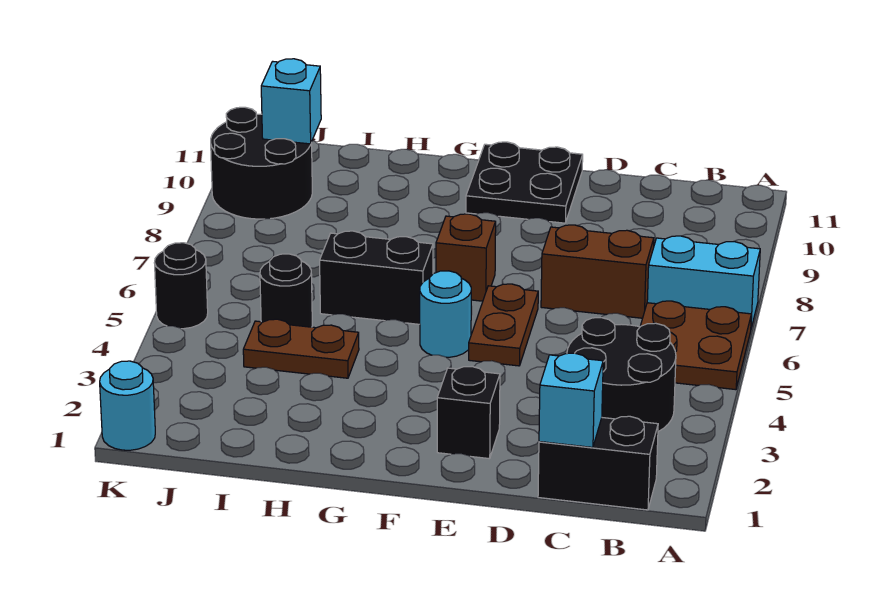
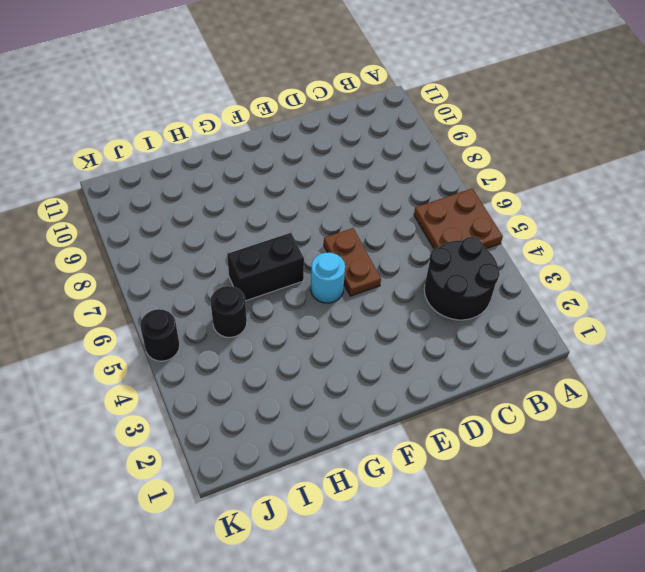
none -> cyan 1x2 brick [647,236,760,328]
none -> black 1x2 brick [538,416,658,510]
none -> brown 1x2 brick [541,225,654,318]

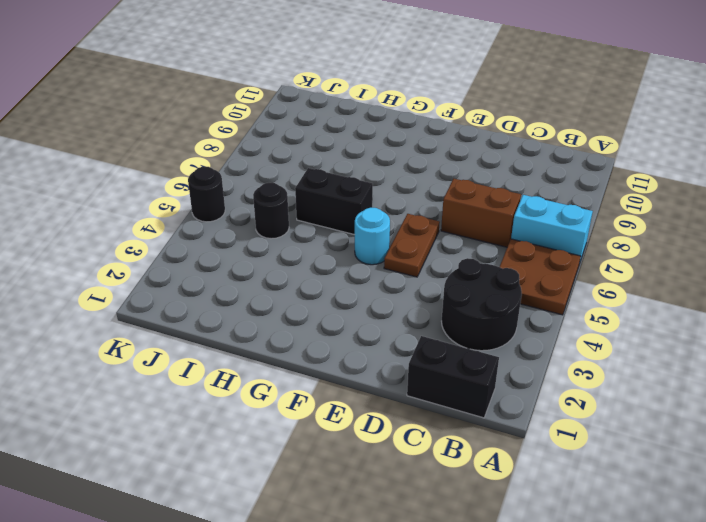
none -> black 1x1 brick [437,367,500,459]
none -> black 2x2 plate [466,142,583,223]
none -> brown 1x1 brick [436,214,496,301]

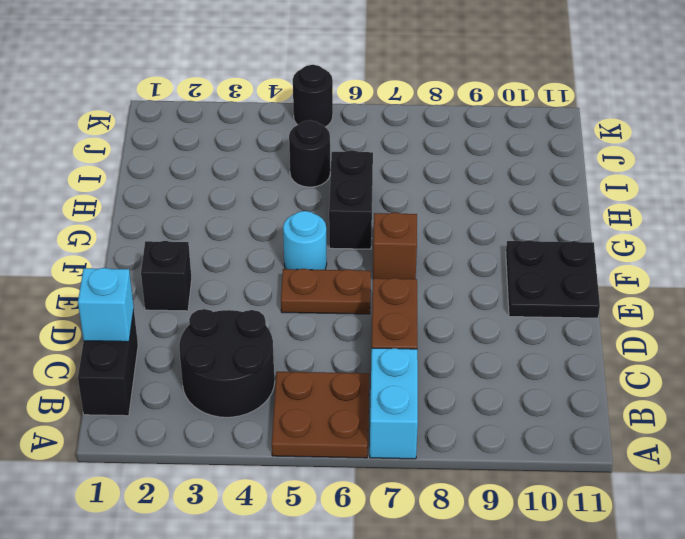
none -> brown 1x2 plate [243,319,359,378]
none -> black 2x2 round brick [211,107,312,219]
none -> cyan 1x1 round brick [100,361,155,450]

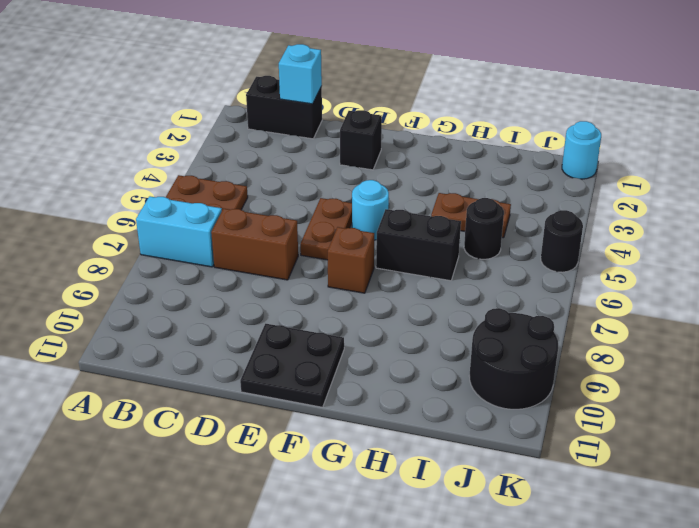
none -> black 2x2 round brick [567,318,676,432]
none -> cyan 1x1 brick [261,59,321,144]

